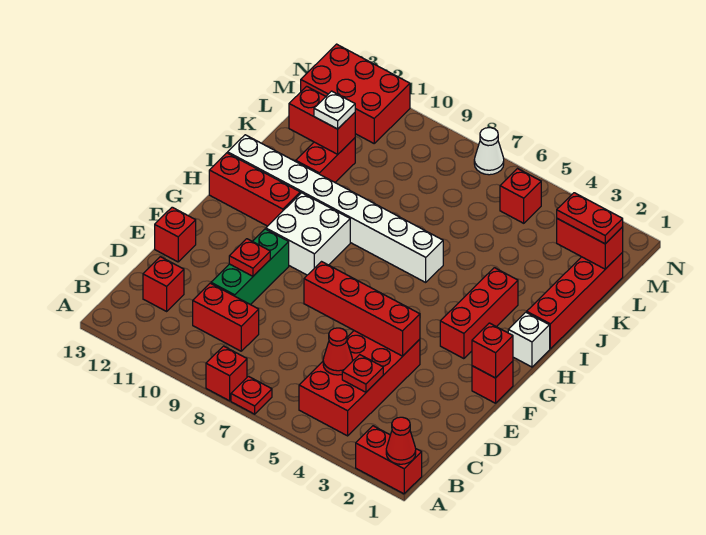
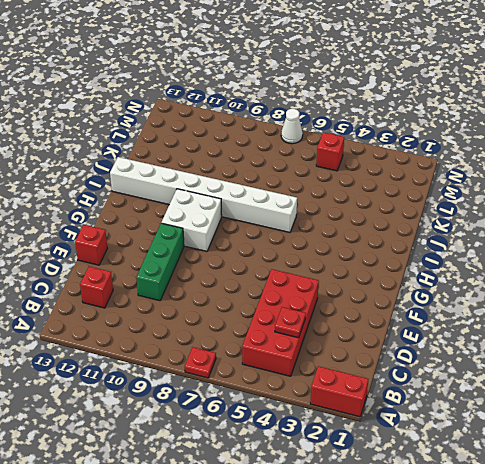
none -> red 1x1 brick [206,346,247,401]
none -> red 1x2 brick [193,283,259,351]
none -> red 1x1 brick [472,361,513,403]

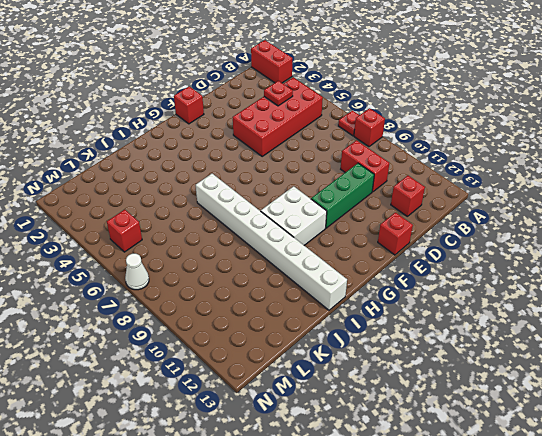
none -> red 1x3 brick [440,268,518,359]
none -> white 1x1 brick [508,312,550,367]
none -> red 1x3 brick [209,153,300,226]

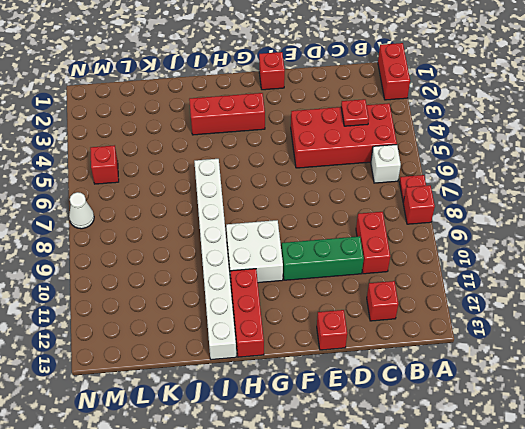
white 1x1 brick [371,145,401,183] -> white 1x1 brick moved to [508,312,550,367]
none -> red 1x4 brick [527,252,623,349]
none -> red 1x2 brick [296,138,355,182]
none -> red 2x3 brick [301,44,410,143]

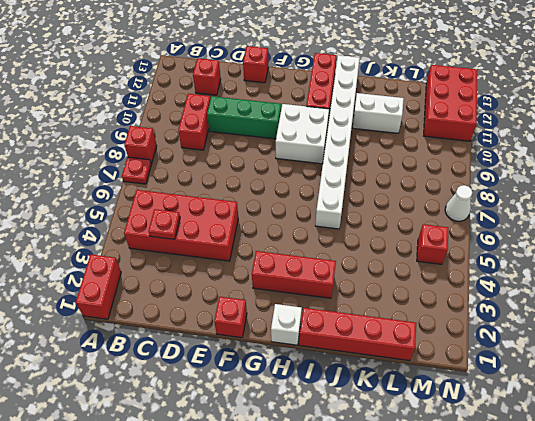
white 1x2 brick [352,93,404,133] -> red 1x2 brick [296,138,355,182]
none -> red 1x1 cone [386,417,416,464]
none -> red 1x1 cone [323,328,353,375]
none -> red 1x4 brick [304,262,420,356]

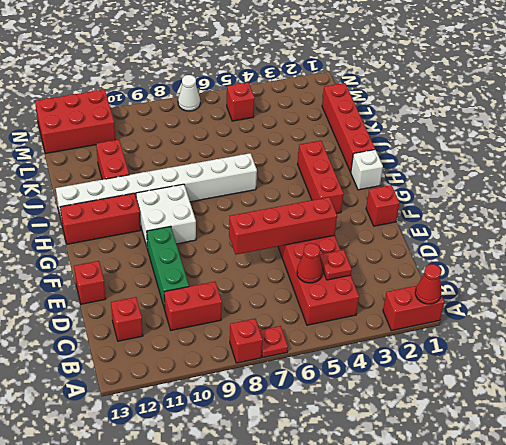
none -> red 1x1 plate [229,239,270,276]
none -> red 1x1 brick [472,323,513,378]
none -> red 1x2 brick [289,86,355,154]

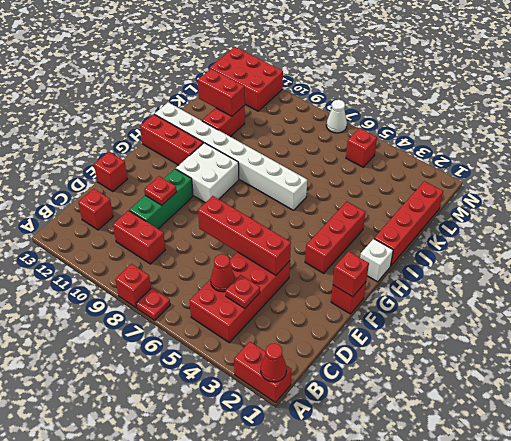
none -> red 1x2 brick [557,219,623,269]
none -> white 1x1 plate [314,91,355,129]
none -> red 1x2 plate [557,193,623,244]

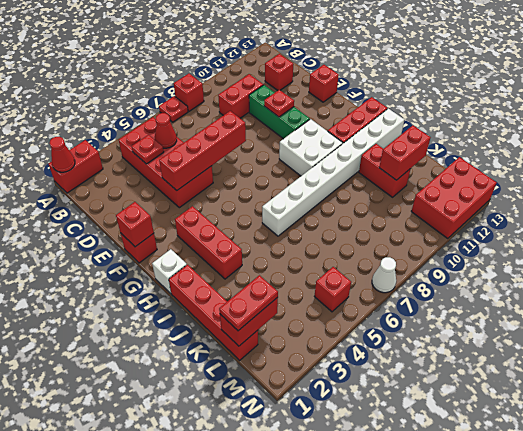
none -> white 1x1 plate [314,91,355,129]

